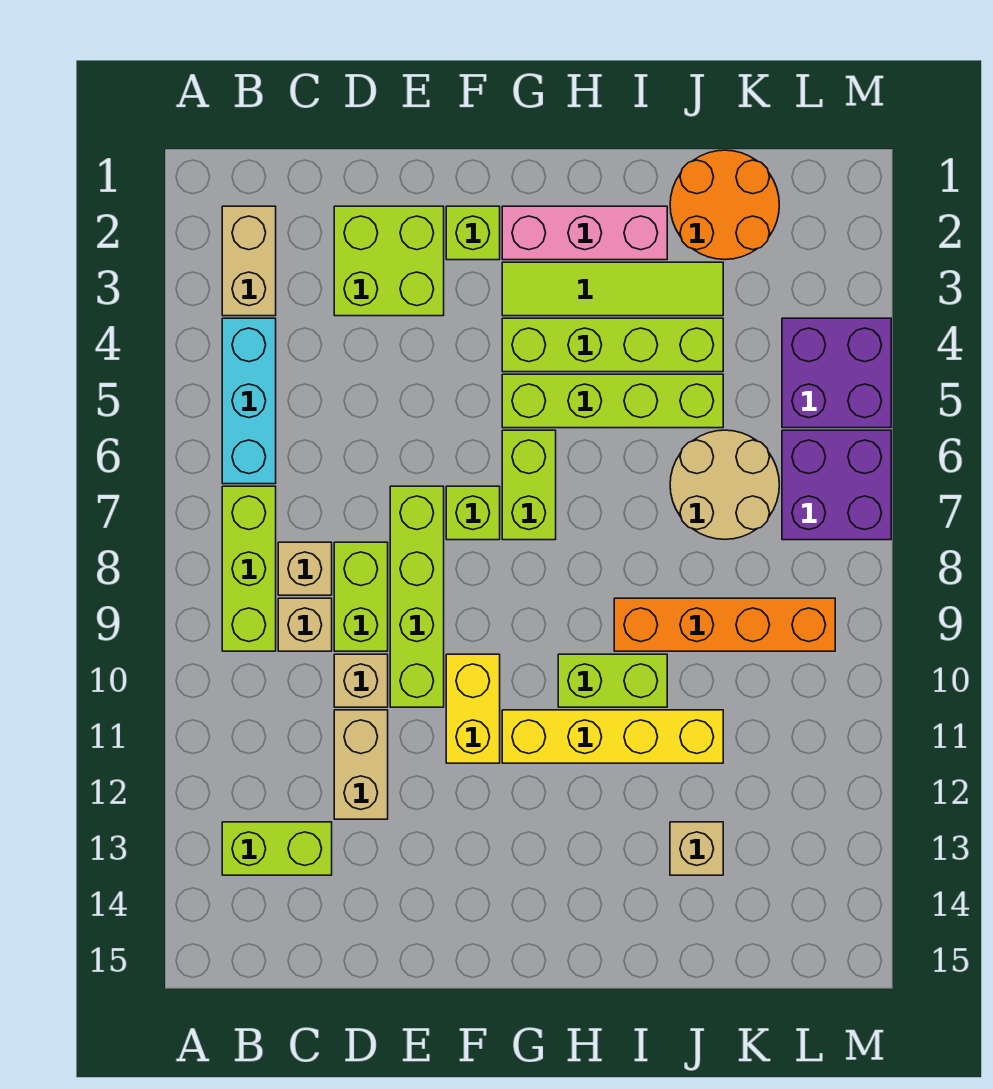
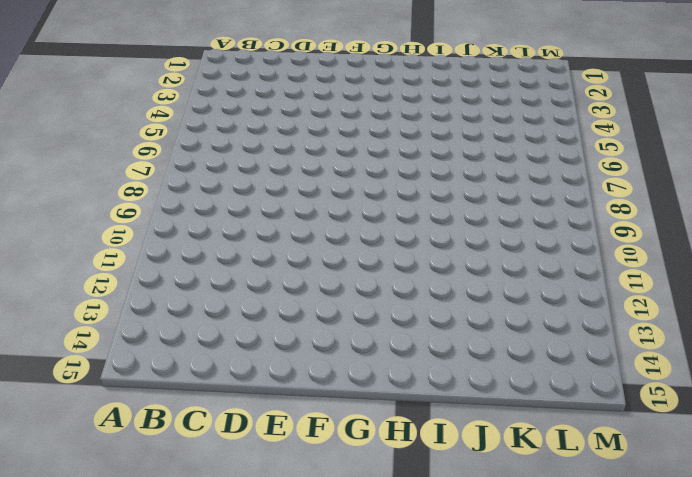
none -> tan 1x2 brick [222,206,276,316]
none -> cyan 1x3 brick [222,318,276,484]
none -> lime 1x3 brick [222,486,276,651]

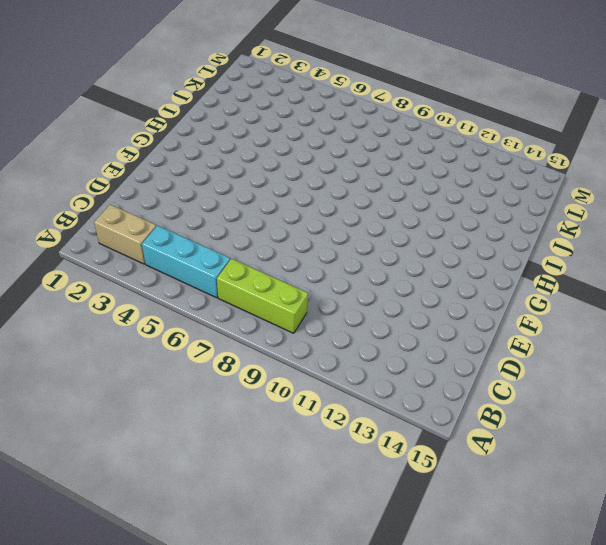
none -> lime 1x2 brick [222,822,332,875]
none -> tan 1x1 brick [278,542,332,595]
none -> tan 1x1 brick [278,598,332,651]

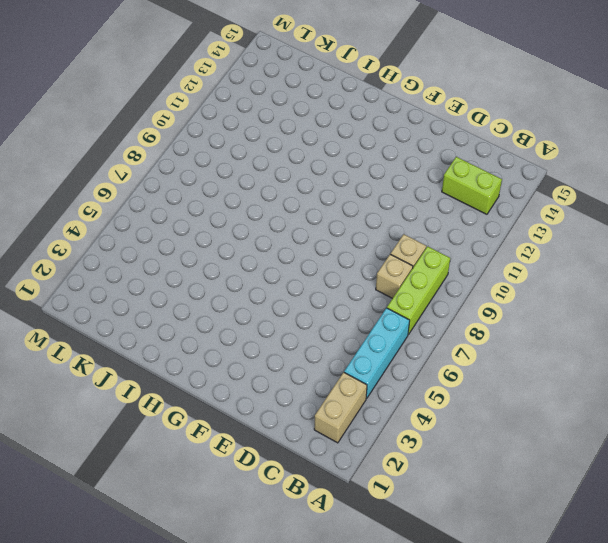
none -> lime 2x2 brick [334,206,444,316]
none -> lime 1x2 brick [334,542,388,651]
none -> tan 1x1 brick [334,654,388,707]

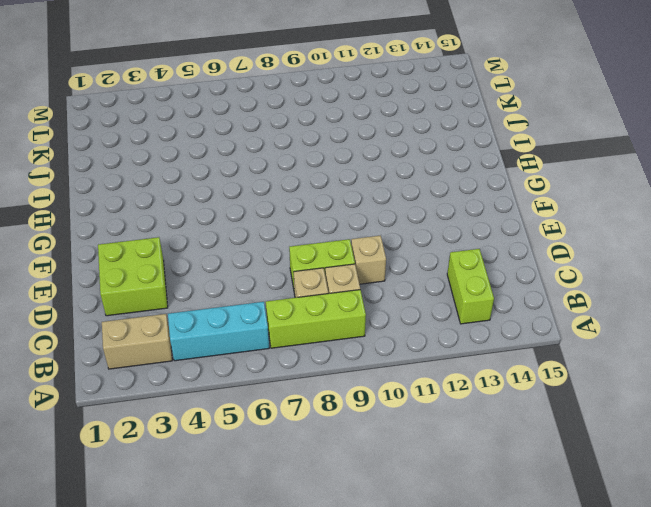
none -> tan 1x2 brick [334,710,388,819]
none -> lime 1x4 brick [390,486,444,707]
none -> lime 1x1 brick [446,206,500,260]

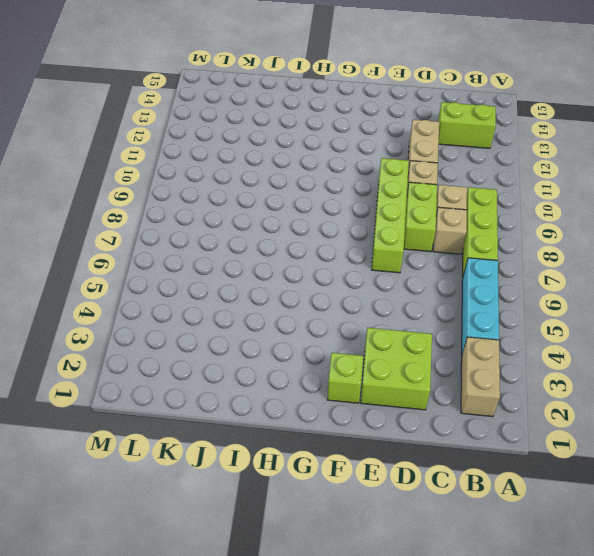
none -> lime 1x1 brick [446,486,500,540]
none -> yellow 1x2 brick [446,654,500,763]
none -> pink 1x3 brick [502,206,667,260]

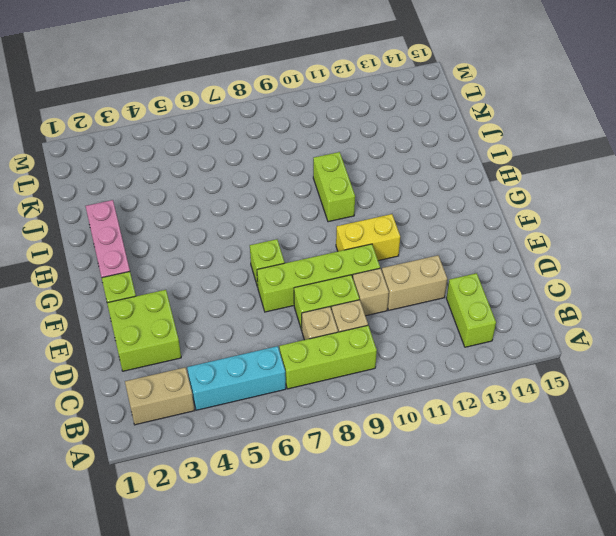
none -> lime 1x4 tile [502,262,723,316]
none -> lime 1x4 brick [502,318,723,372]
none -> lime 1x4 brick [502,374,723,428]

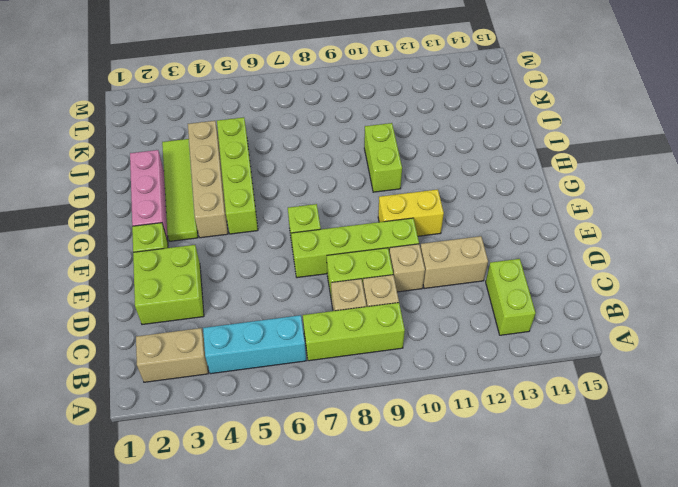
tan 1x4 brick [188,121,228,238] -> lime 1x4 brick [502,318,723,372]
none -> lime 1x2 brick [502,430,556,540]
none -> yellow 1x4 brick [502,710,723,763]
none -> orange 1x4 brick [614,598,835,651]

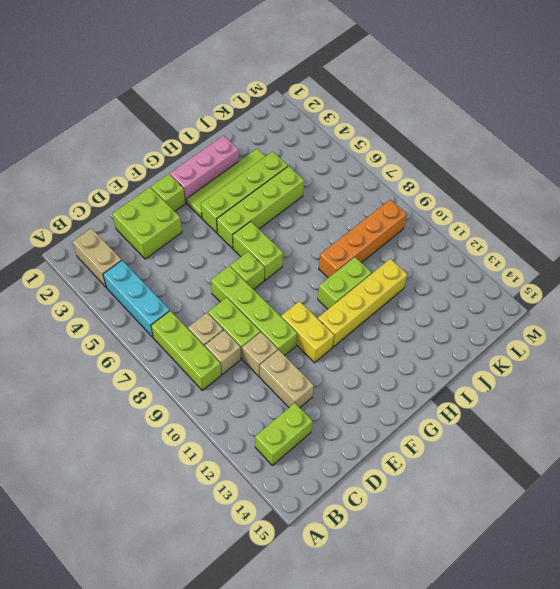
none -> orange 2x2 round brick [670,150,779,260]
none -> tan 2x2 round brick [670,430,779,539]
none -> tan 1x1 brick [670,822,723,875]

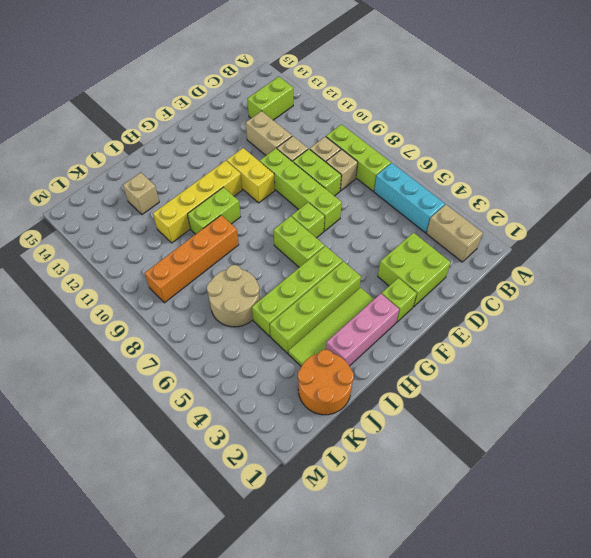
none -> purple 2x2 brick [782,318,891,428]
none -> purple 2x2 brick [782,430,891,540]

